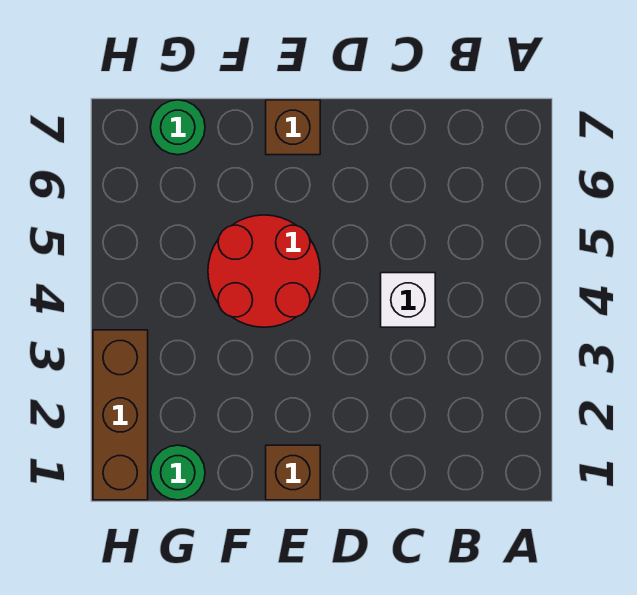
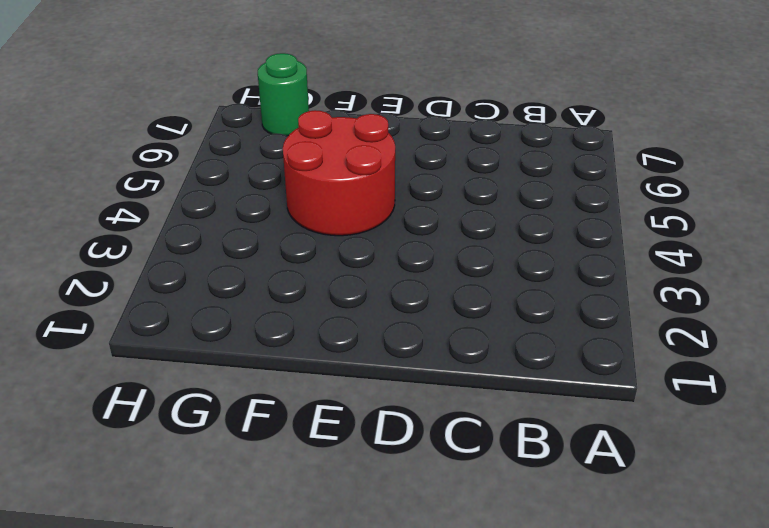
none -> white 1x1 brick [381,273,435,327]
none -> brown 1x1 brick [266,445,320,500]

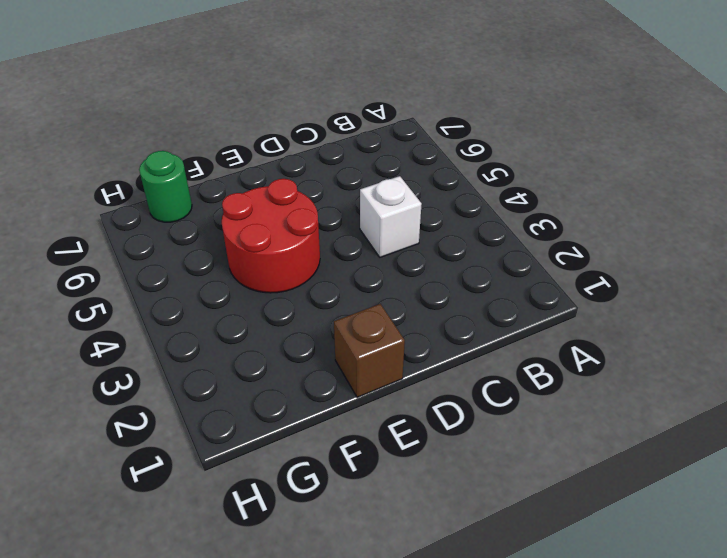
none -> brown 1x1 brick [266,100,320,155]
none -> green 1x1 round brick [150,445,205,500]

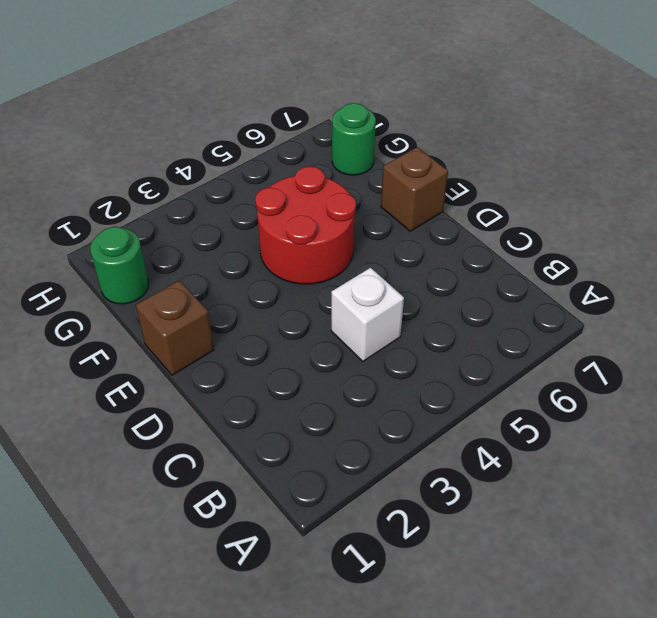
none -> brown 1x3 brick [93,330,148,500]

